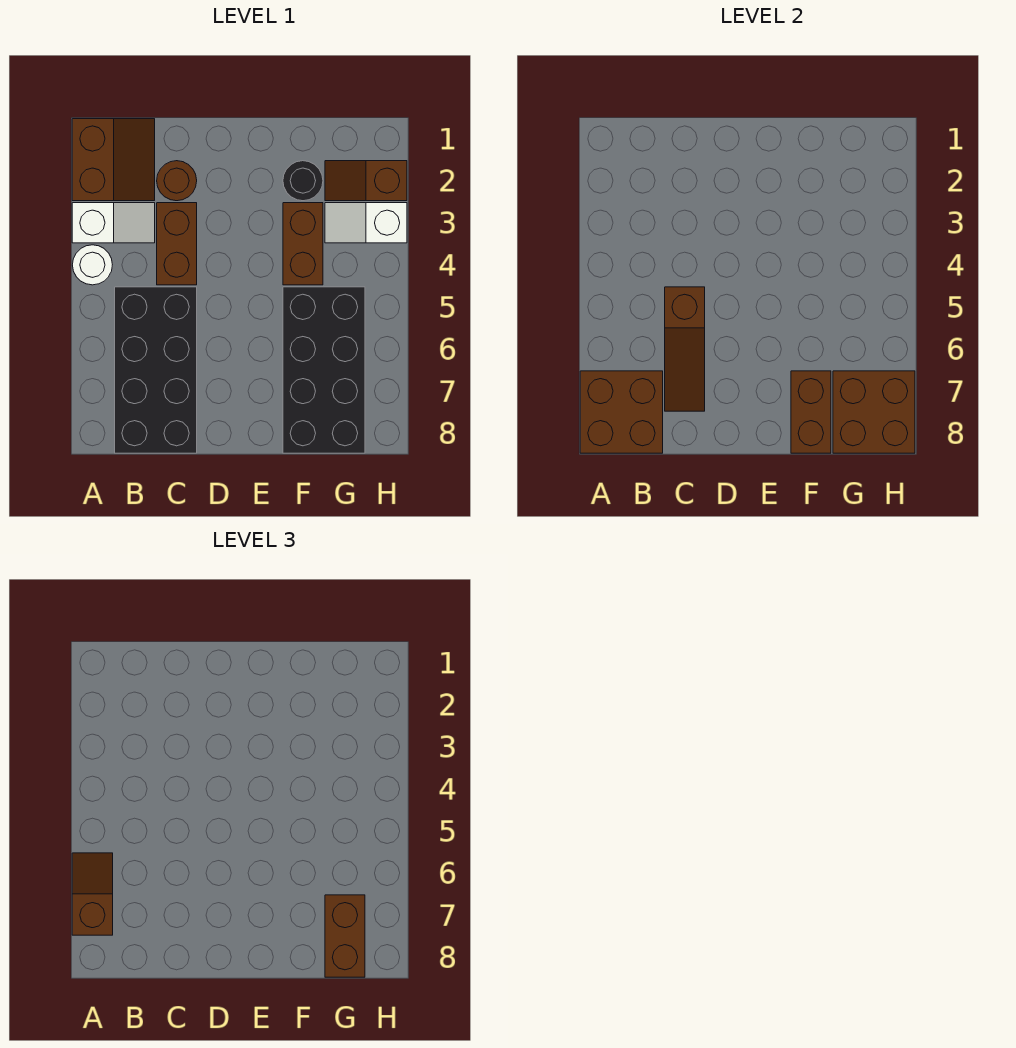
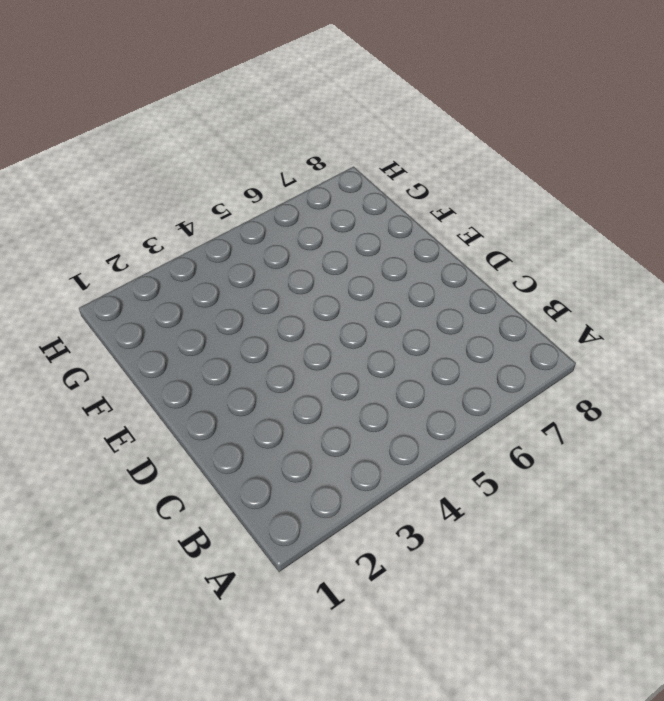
none -> brown 2x2 slope [72,119,155,201]
none -> white 1x2 slope [72,203,155,243]
none -> white 1x1 round brick [73,245,112,285]

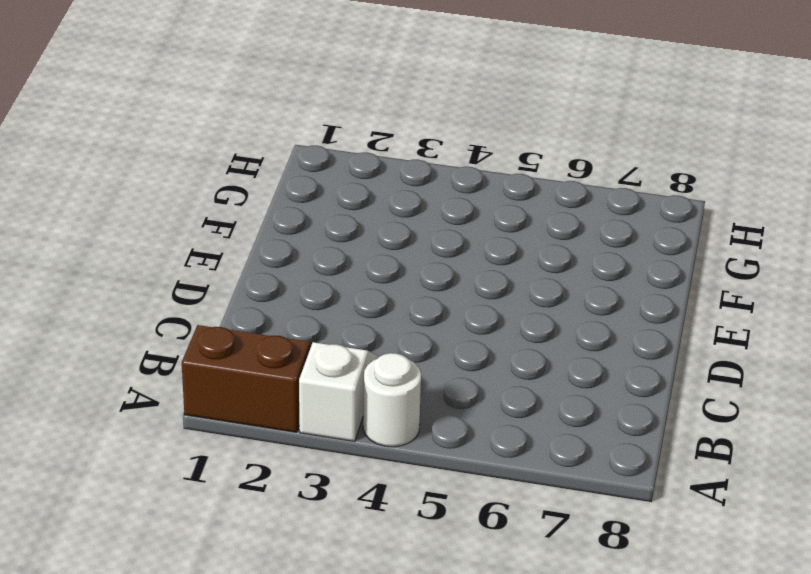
none -> black 2x4 brick [115,287,197,453]
none -> brown 1x1 round brick [157,161,197,201]
none -> brown 1x2 brick [157,203,197,285]

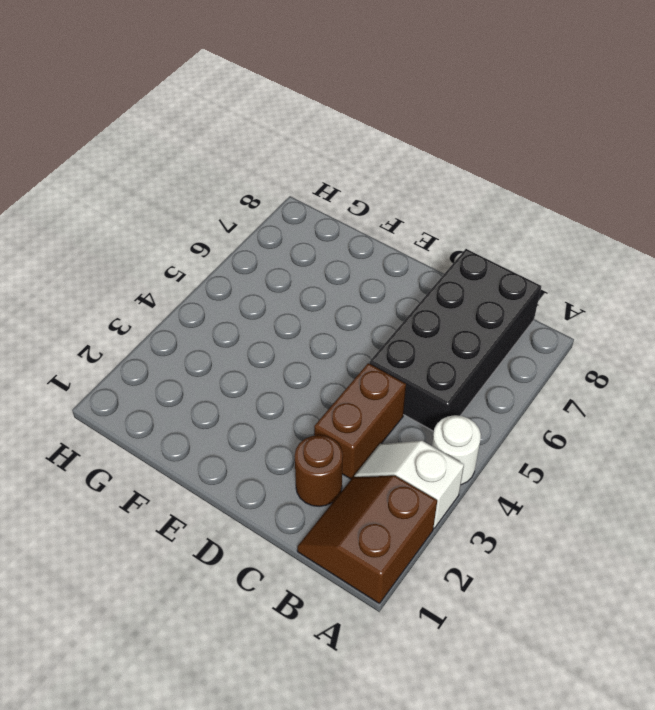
none -> black 1x1 round brick [283,161,323,201]
none -> brown 1x2 brick [283,203,323,285]
none -> black 2x4 brick [283,287,365,453]

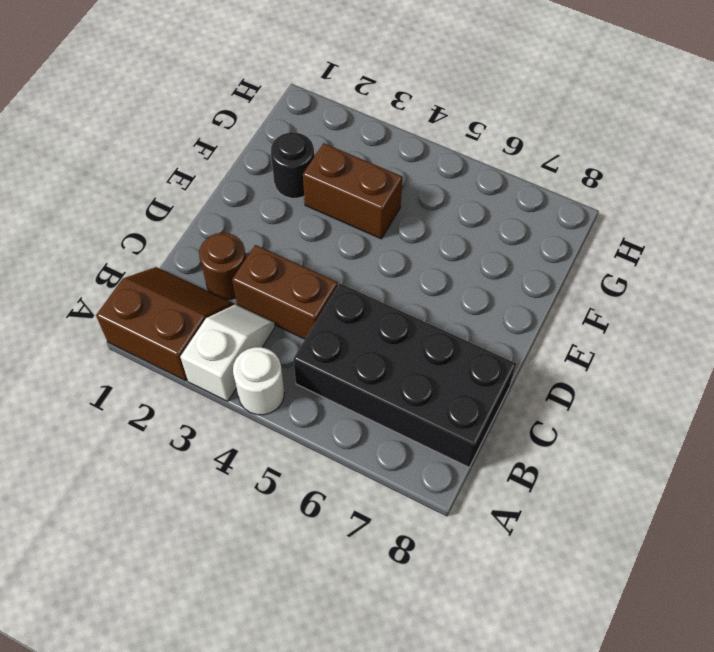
none -> black 2x4 brick [283,287,365,453]
none -> brown 1x2 slope [325,161,407,201]
none -> white 1x2 slope [325,203,407,243]

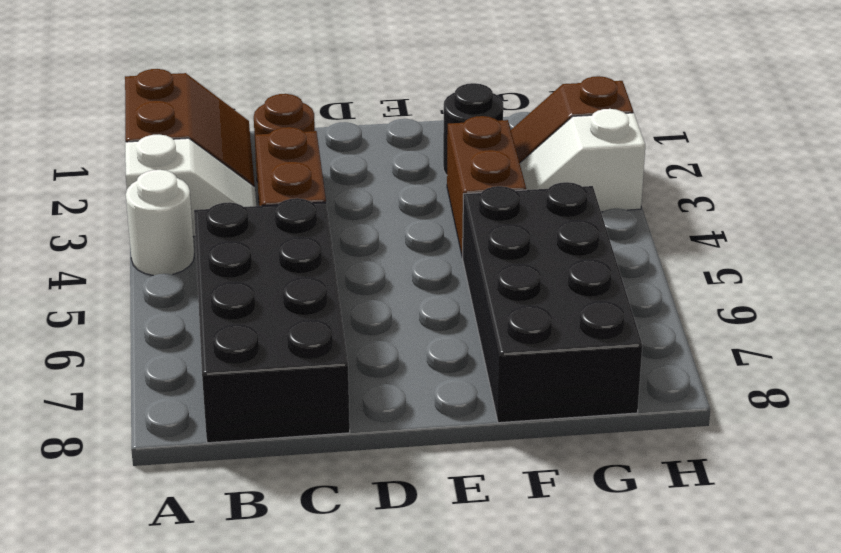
none -> brown 2x2 brick [580,371,663,453]
none -> brown 1x3 slope [665,287,705,411]
none -> brown 1x2 brick [791,371,831,453]

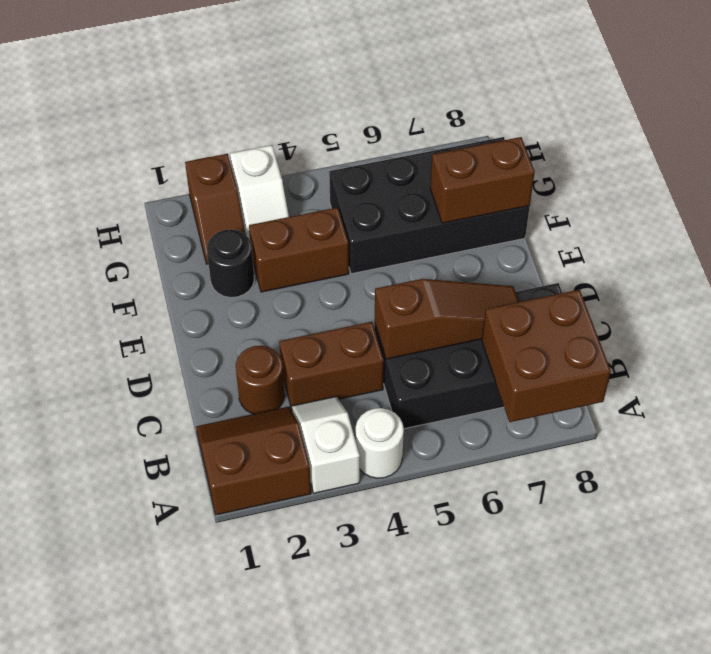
none -> brown 2x2 brick [833,371,915,453]
none -> brown 1x2 slope [72,853,113,935]
none -> brown 1x2 brick [325,895,365,977]

